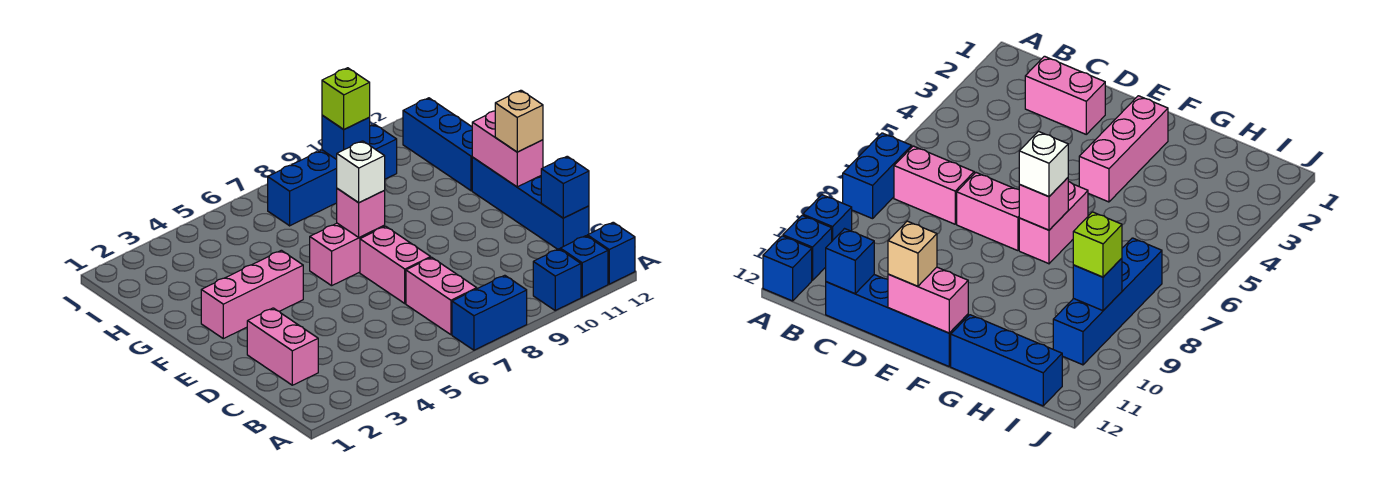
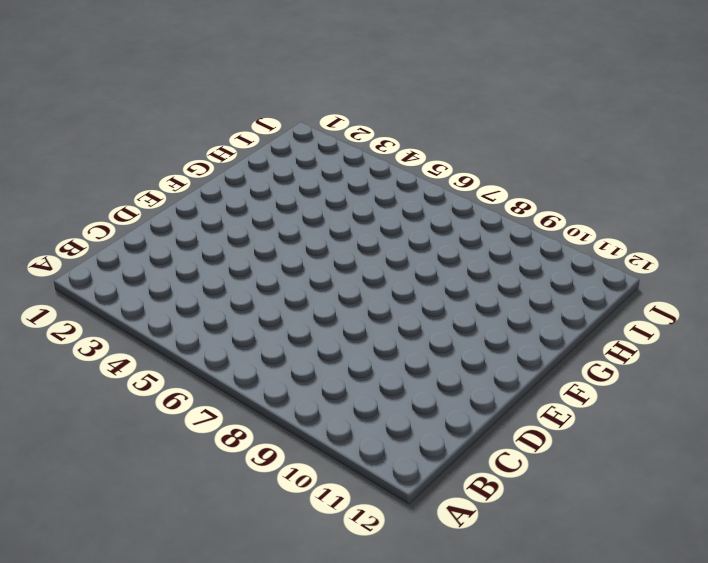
none -> blue 1x2 brick [452,275,527,350]
none -> blue 1x1 brick [533,249,581,310]
none -> blue 1x1 brick [560,236,608,297]

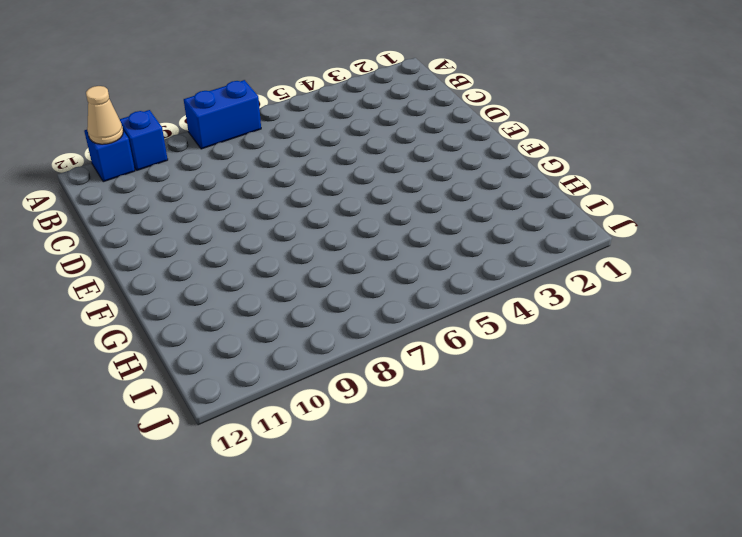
tan 1x1 cone [86,86,123,144] -> none
none -> blue 1x1 brick [587,222,635,284]
none -> pink 1x2 brick [406,257,477,335]
none -> pink 1x2 brick [247,308,318,385]

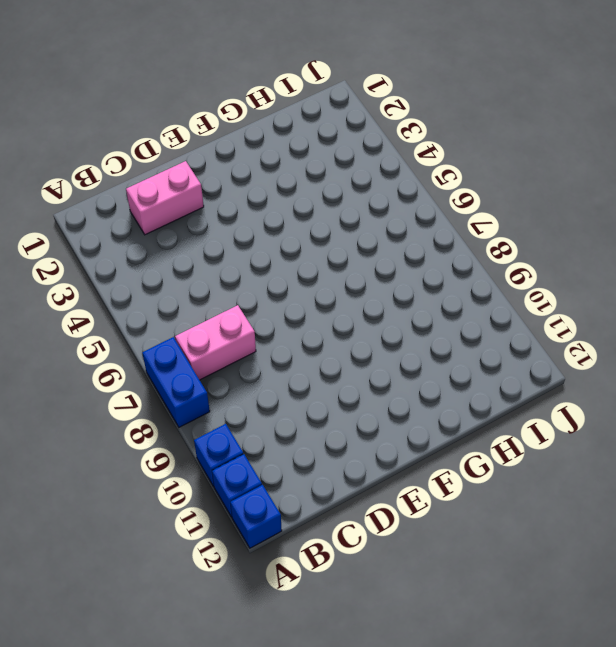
none -> blue 1x4 brick [472,157,589,249]
none -> pink 1x2 brick [360,226,431,303]
none -> pink 1x3 brick [201,250,303,339]

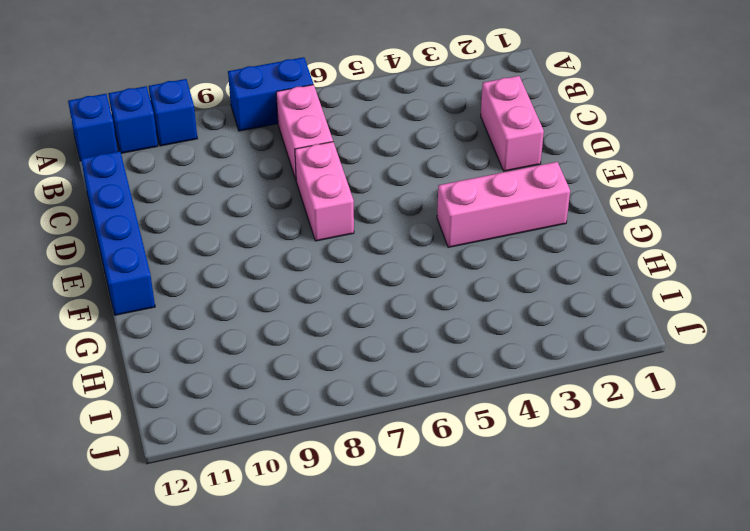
none -> pink 1x2 brick [310,223,385,286]
none -> blue 1x3 brick [403,98,472,191]
none -> blue 1x4 brick [268,124,397,226]

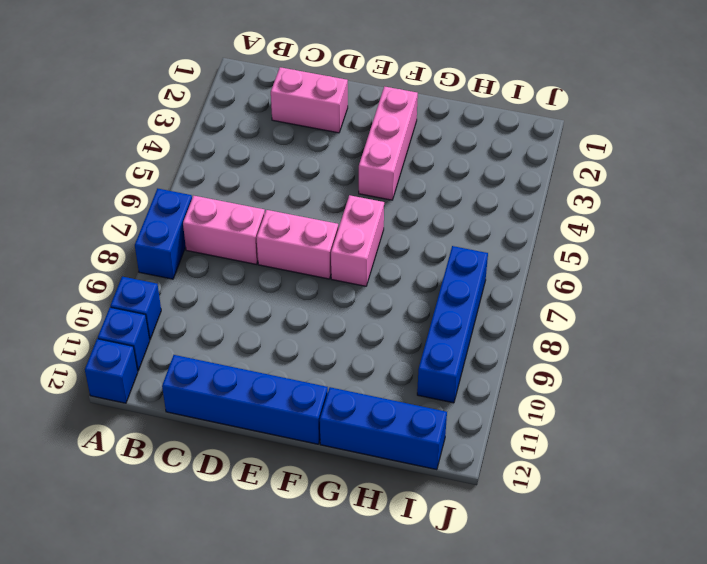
none -> blue 1x1 brick [541,156,589,218]
none -> pink 1x2 brick [472,111,543,187]
none -> pink 1x1 brick [337,189,385,238]

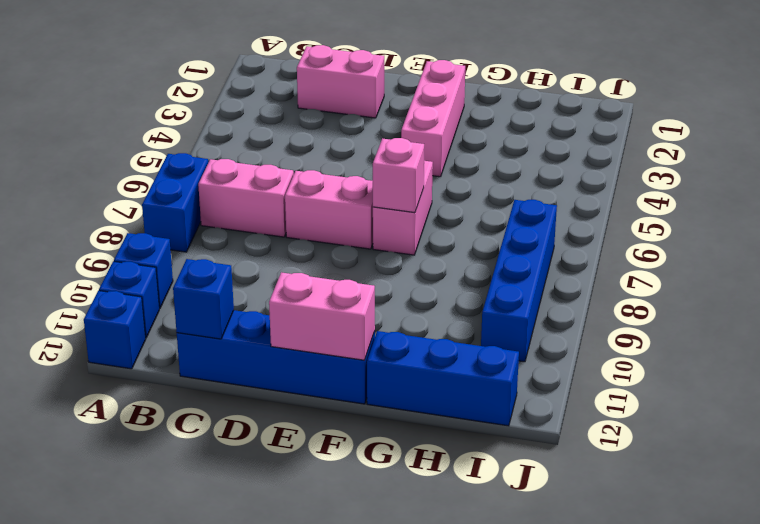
none -> blue 1x1 brick [322,115,370,160]
none -> tan 1x1 brick [495,90,543,152]
none -> white 1x1 brick [337,141,385,203]

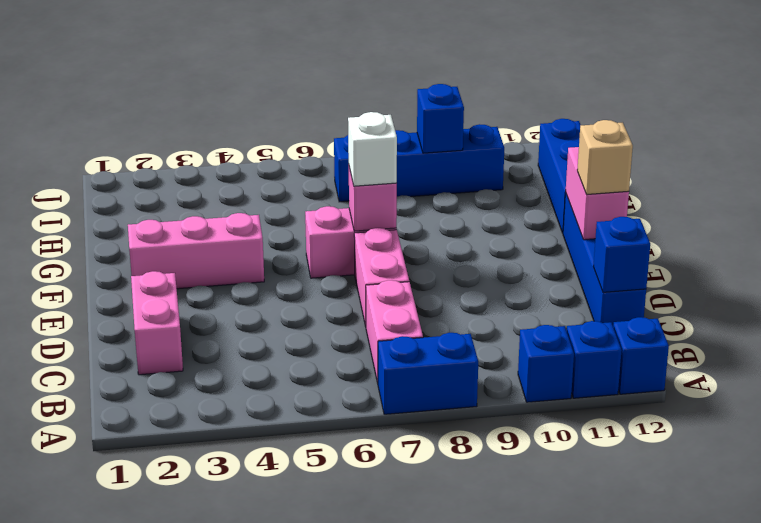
none -> lime 1x1 brick [322,68,370,129]

